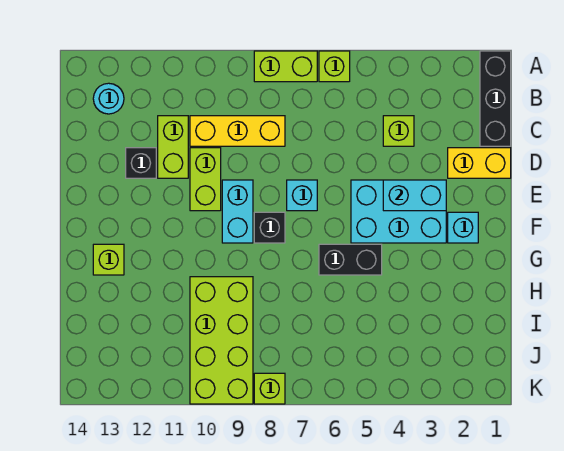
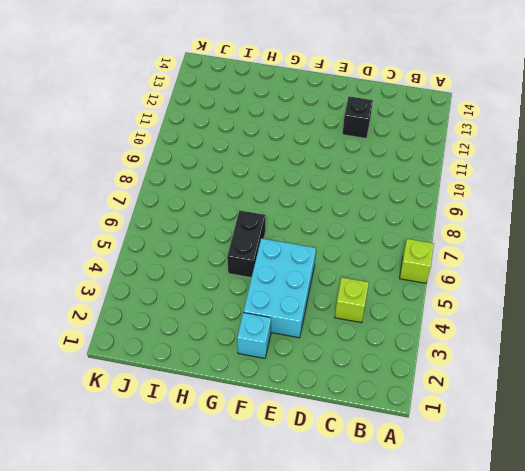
none -> black 1x3 brick [480,51,511,146]
none -> lime 1x2 brick [254,51,317,82]
none -> cyan 1x1 round brick [93,83,124,114]

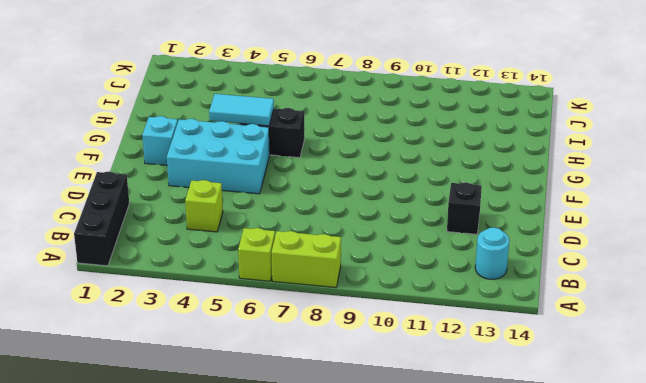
cyan 1x2 tile [209,94,274,126] -> none
none -> yellow 1x3 brick [190,116,285,146]
none -> lime 1x2 brick [158,116,188,178]
none -> yellow 1x2 brick [448,148,511,178]

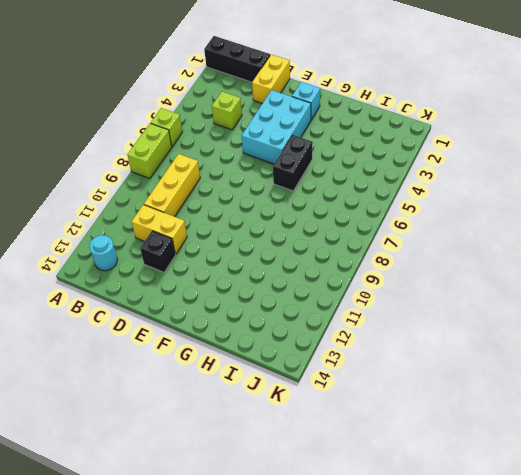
yellow 1x2 brick [132,205,187,254] -> lime 1x2 brick [158,116,188,178]
none -> lime 1x2 brick [190,148,221,211]
none -> cyan 1x1 brick [287,180,317,211]
none -> cyan 1x2 brick [222,180,253,243]

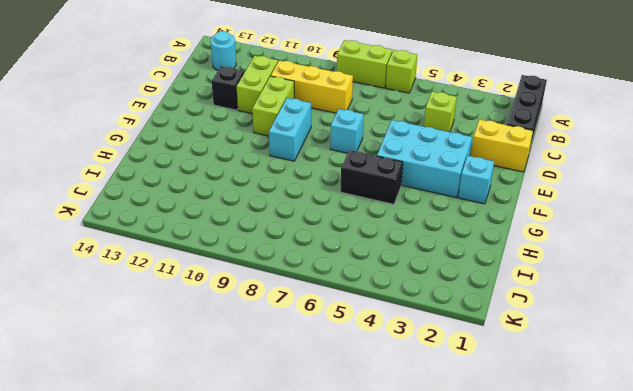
none -> black 1x1 brick [254,212,285,243]
none -> lime 1x1 brick [93,244,124,275]
none -> lime 2x4 brick [190,277,253,404]

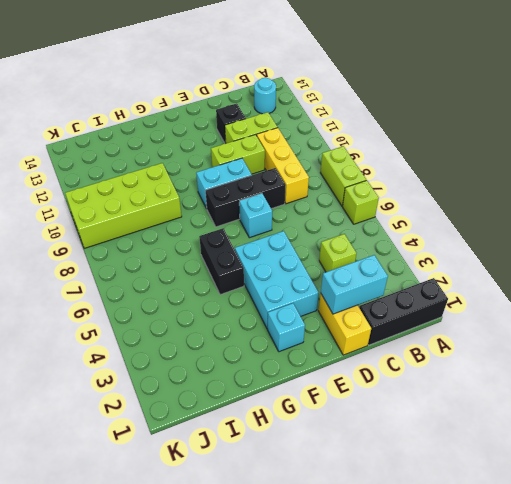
cyan 1x2 brick [321,255,388,314] -> cyan 1x2 brick turned to [383,180,446,211]
black 1x3 brick [205,168,286,227] -> black 1x1 brick [254,212,285,243]
none -> lime 1x1 brick [93,244,124,275]
none -> lime 1x1 brick [254,373,285,404]

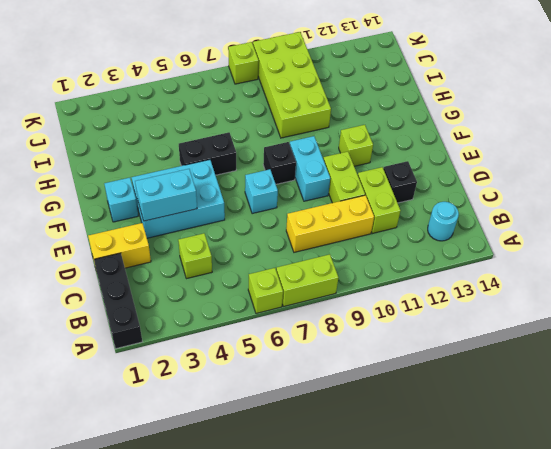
lime 1x1 brick [339,125,373,166] -> lime 1x1 brick moved to [93,244,124,275]

